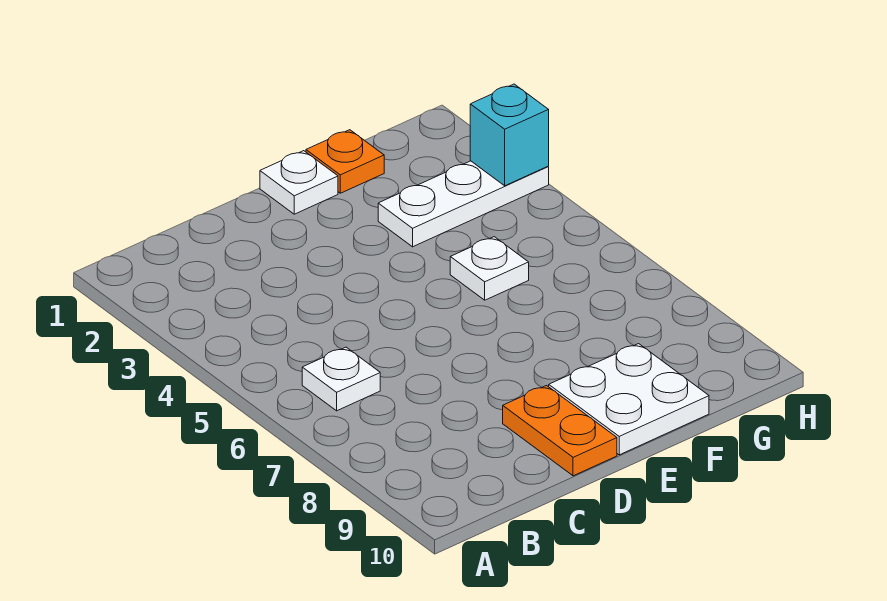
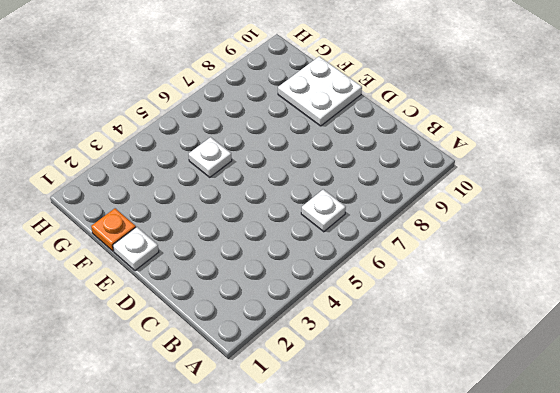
none -> orange 1x2 plate [503,386,617,476]
none -> white 1x3 plate [378,161,549,247]

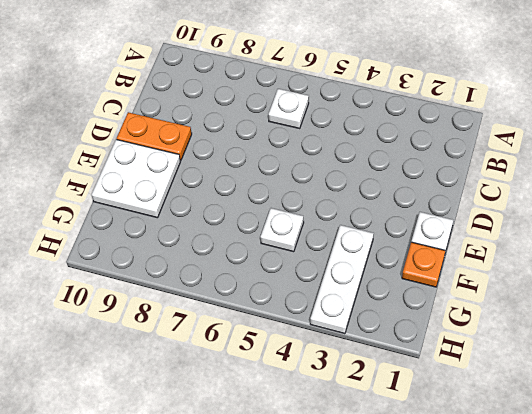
none -> cyan 1x1 brick [470,84,549,186]

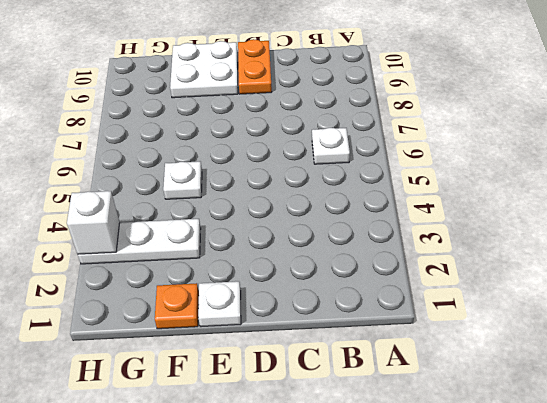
white 1x1 brick [67,191,120,254] -> cyan 1x1 brick [470,84,549,186]

